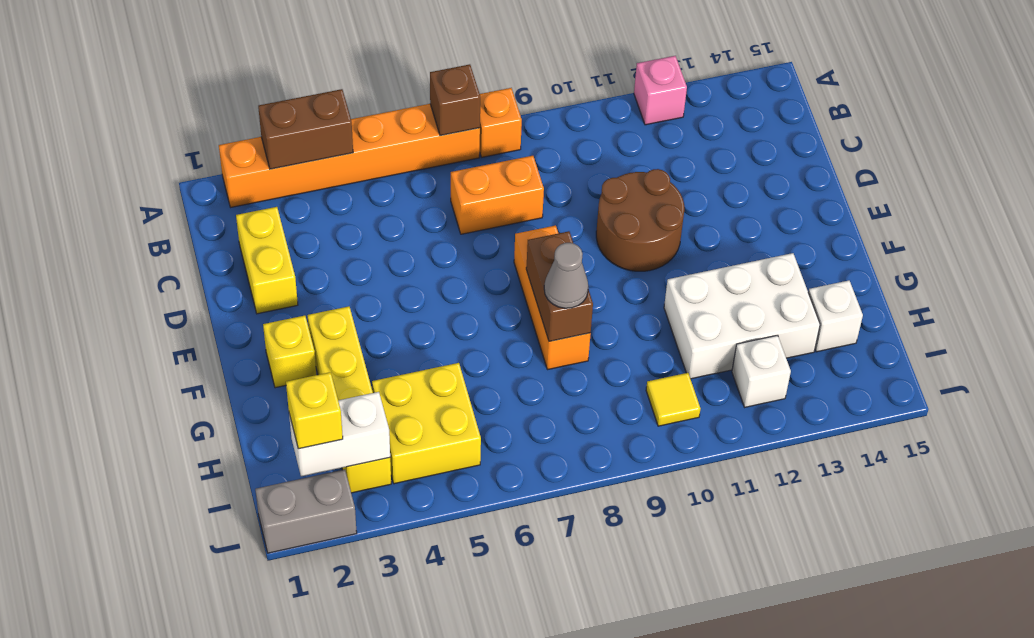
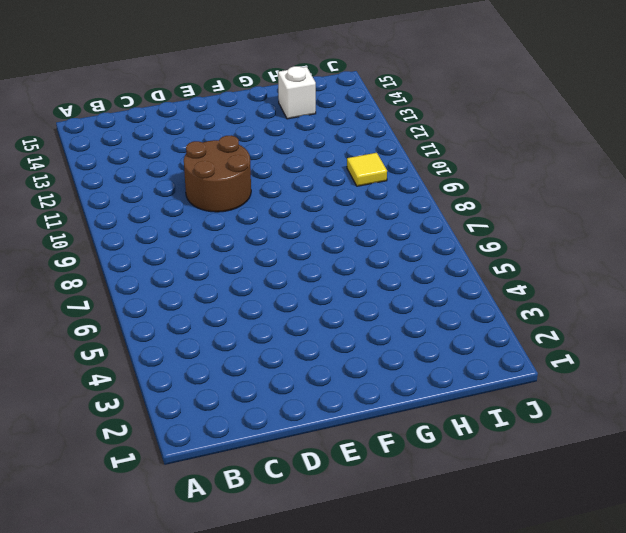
none -> orange 1x6 brick [219,104,480,207]
none -> orange 1x1 brick [480,88,522,157]
none -> pink 1x1 brick [634,56,687,125]

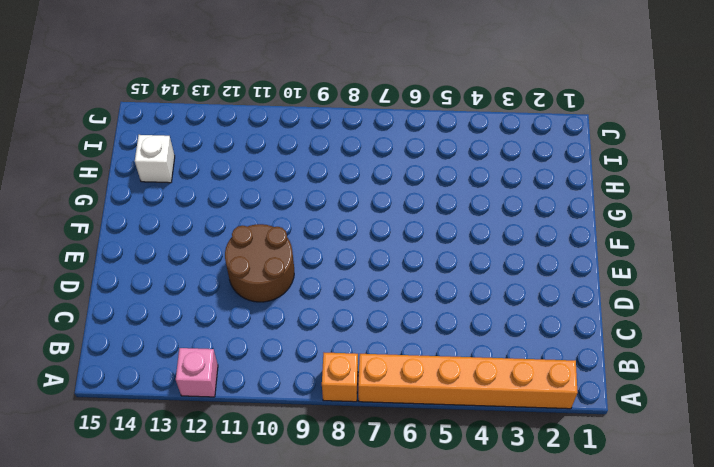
none -> yellow 1x2 brick [236,207,298,314]
none -> orange 1x2 brick [451,156,544,234]
none -> orange 1x3 brick [514,225,591,370]

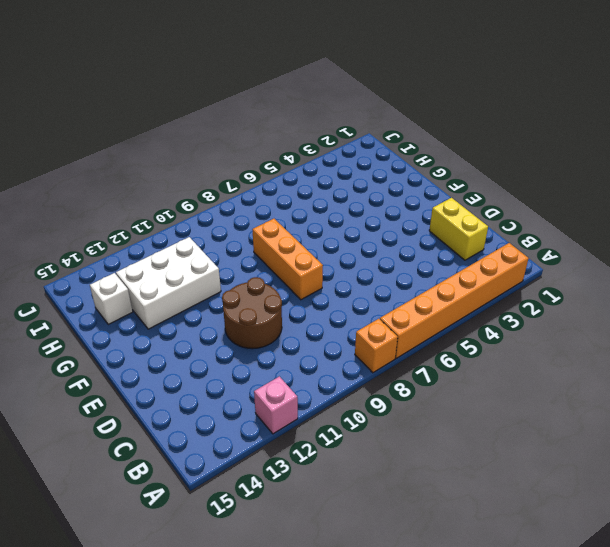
none -> orange 1x2 brick [451,156,544,234]
none -> yellow 1x1 brick [263,316,316,388]
none -> yellow 1x4 brick [308,306,391,493]

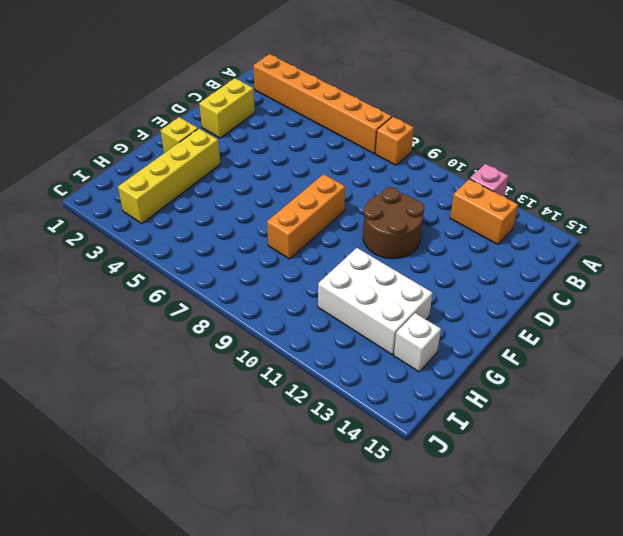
orange 1x2 brick [450,179,518,244] -> orange 1x2 brick moved to [451,156,544,234]
none -> yellow 2x2 brick [372,363,481,484]
none -> yellow 1x1 tile [646,373,700,426]
none -> white 1x1 brick [732,335,791,407]

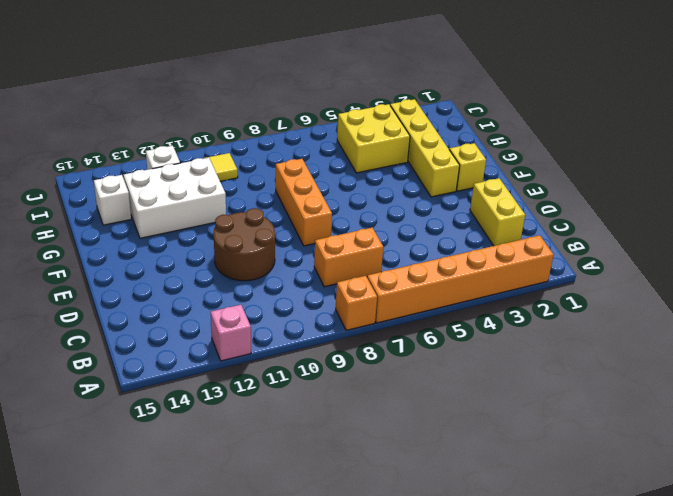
none -> grey 1x2 brick [255,469,357,553]
none -> brown 1x2 brick [258,89,353,169]
none -> brown 1x1 brick [430,64,480,136]

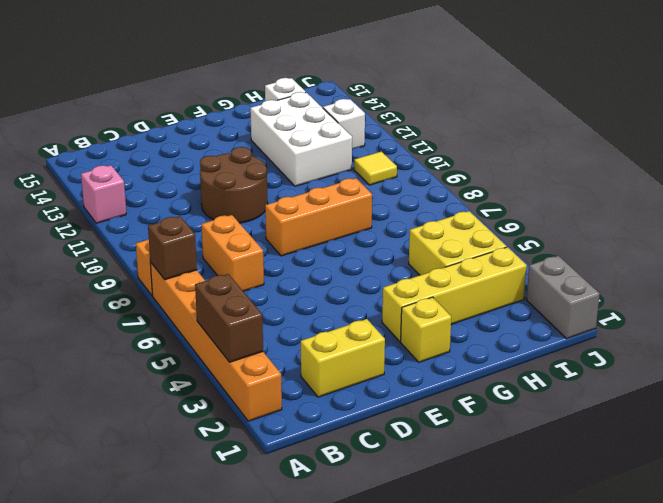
none -> brown 1x2 brick [526,231,593,341]
none -> white 1x2 brick [289,392,390,476]
none -> grey 1x1 cone [544,243,588,308]

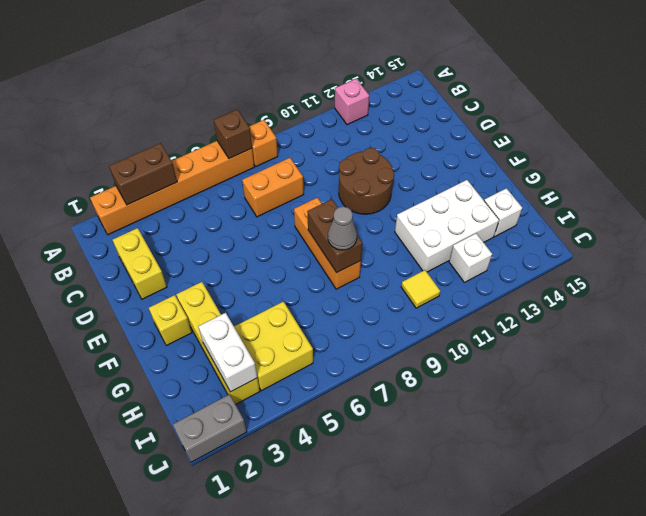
white 1x2 brick [198,313,257,392] -> white 1x2 brick turned to [289,392,390,476]
none -> yellow 1x1 brick [286,372,343,449]

